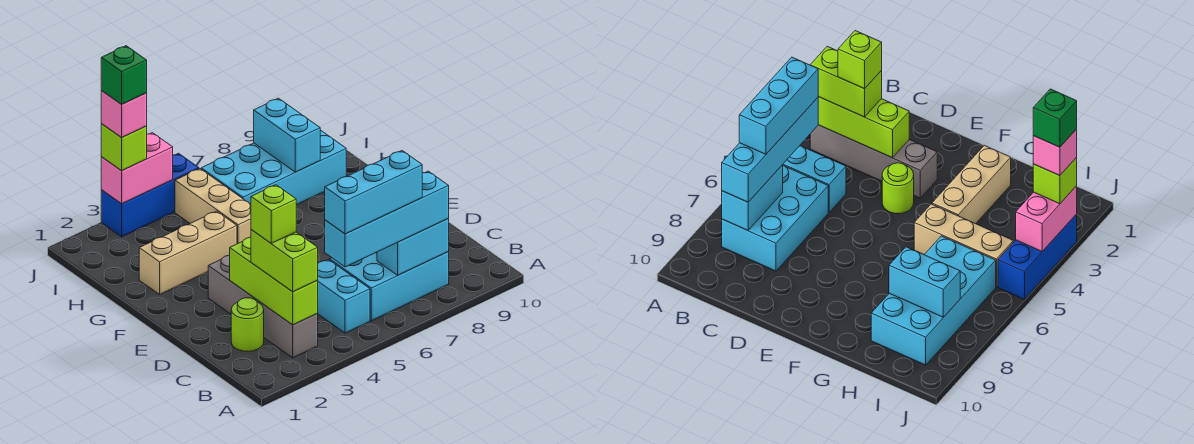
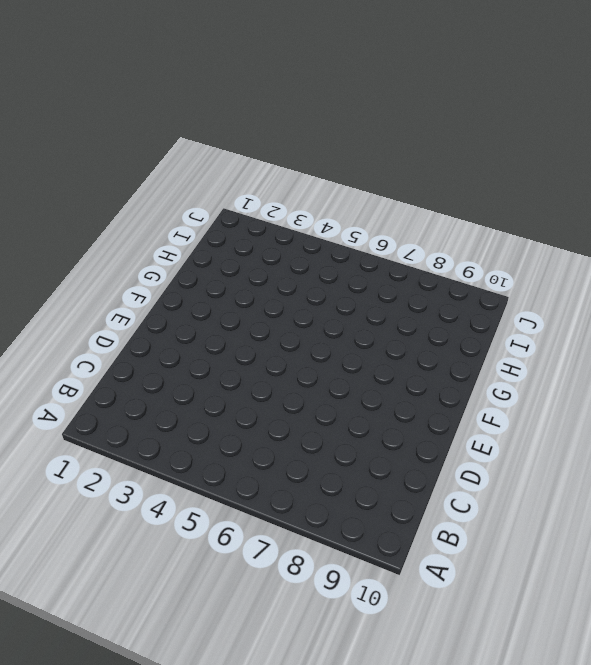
none -> grey 1x4 brick [208,255,318,358]
none -> cyan 1x2 brick [317,259,370,333]
none -> cyan 2x3 brick [330,252,449,321]

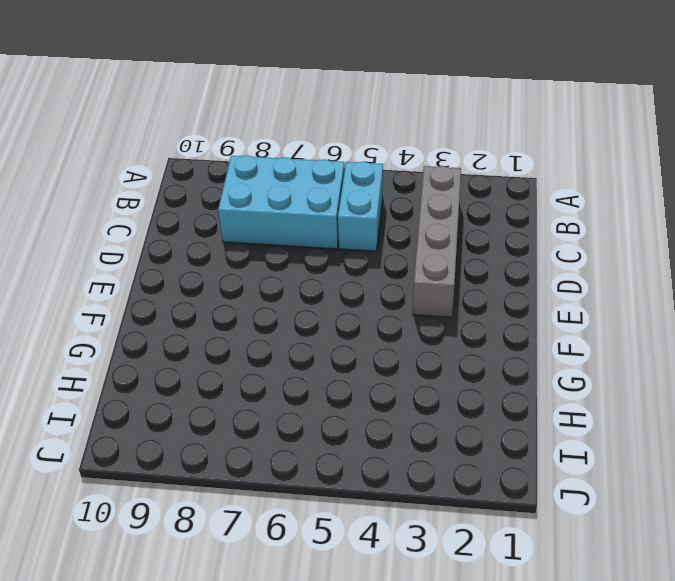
none -> lime 1x1 round brick [231,298,264,352]
none -> lime 1x1 round brick [882,163,914,214]
none -> tan 1x3 brick [139,211,237,294]

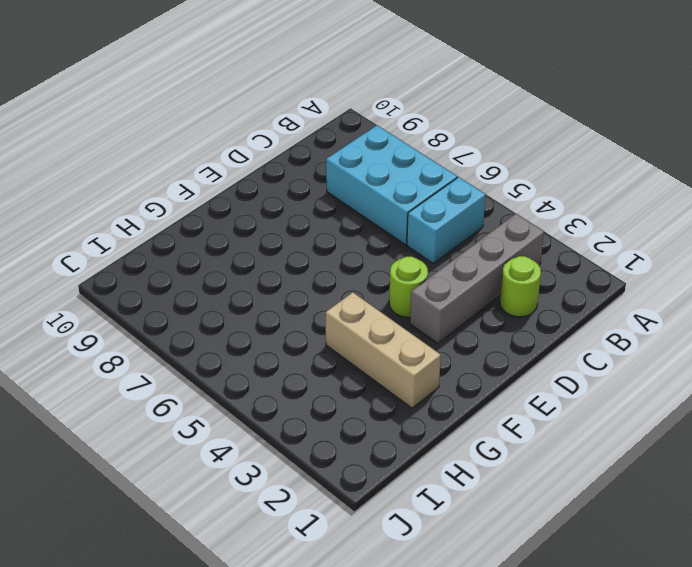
none -> tan 1x3 brick [175,169,251,244]
none -> cyan 2x4 brick [201,130,346,205]
none -> blue 1x3 brick [101,153,199,237]

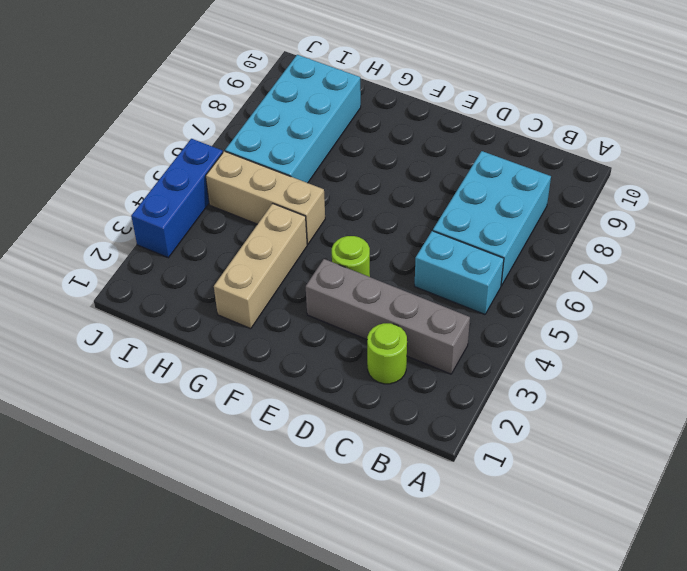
none -> lime 1x3 brick [230,237,318,325]
none -> cyan 1x2 brick [377,219,449,275]
none -> cyan 1x2 brick [254,98,320,172]

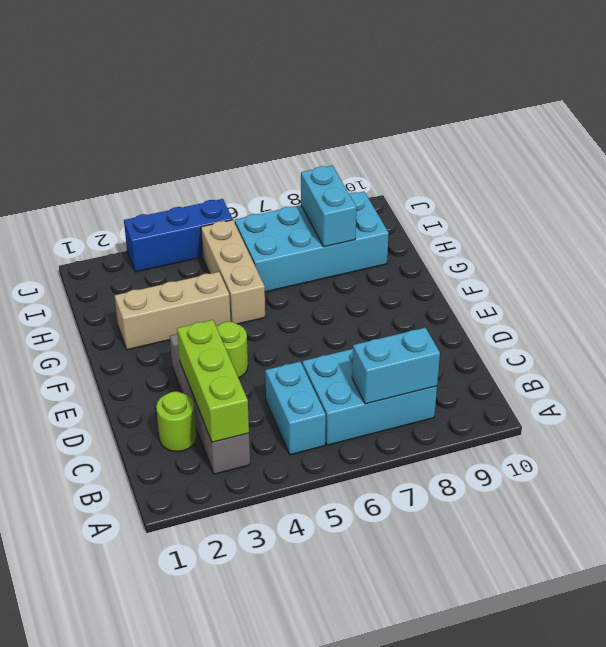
none -> pink 1x2 brick [101,133,173,204]
none -> lime 1x2 brick [251,230,318,292]
none -> cyan 1x4 brick [325,171,449,267]

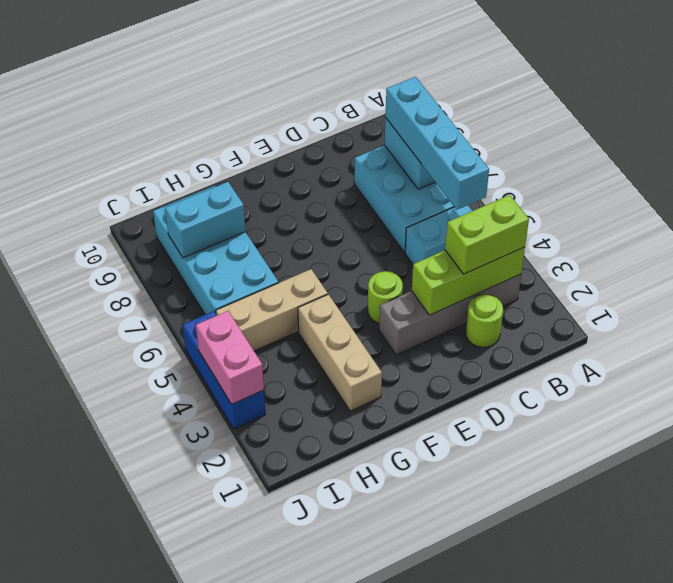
none -> lime 1x1 brick [101,124,147,171]
none -> cyan 1x3 brick [325,151,422,234]
none -> lime 1x1 brick [251,185,296,243]

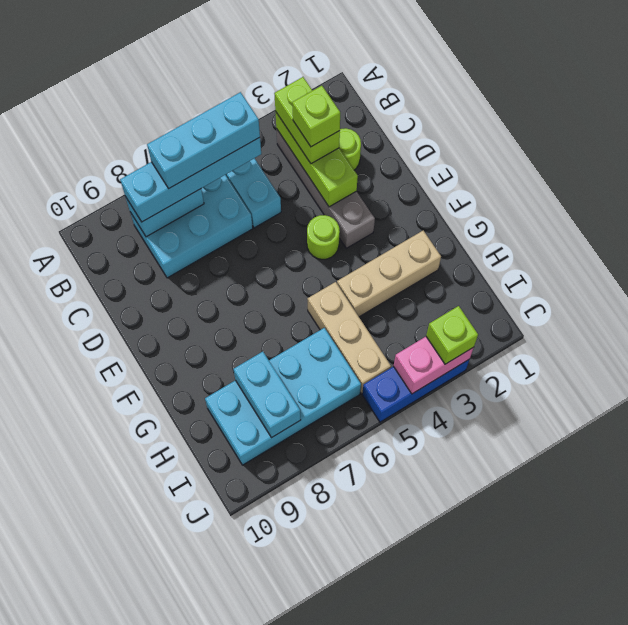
none -> pink 1x1 brick [101,91,147,138]
none -> green 1x1 brick [101,46,147,104]

